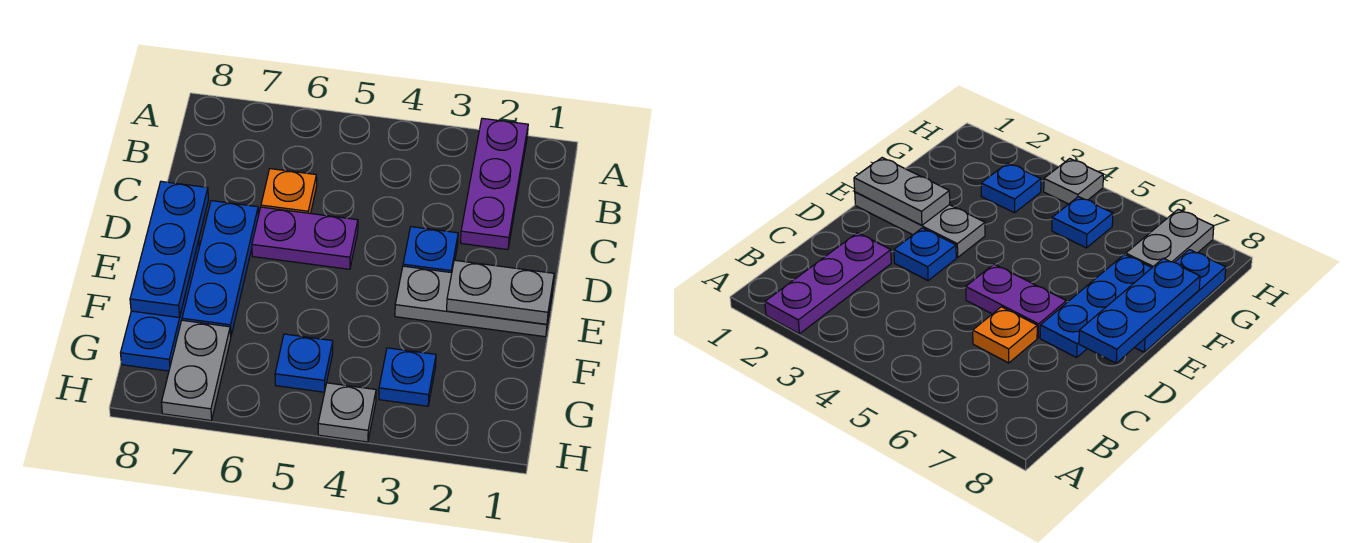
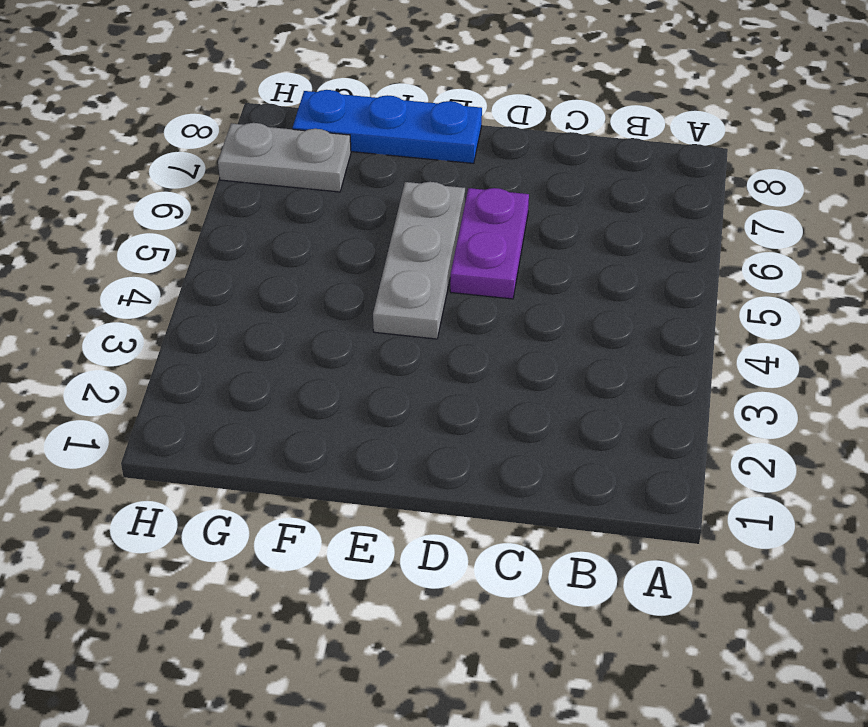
grey 1x3 plate [373,182,465,339] -> grey 1x3 plate moved to [395,266,553,337]
none -> purple 1x3 plate [461,118,528,250]
none -> orange 1x1 plate [261,169,317,213]
none -> blue 1x1 plate [403,227,458,273]

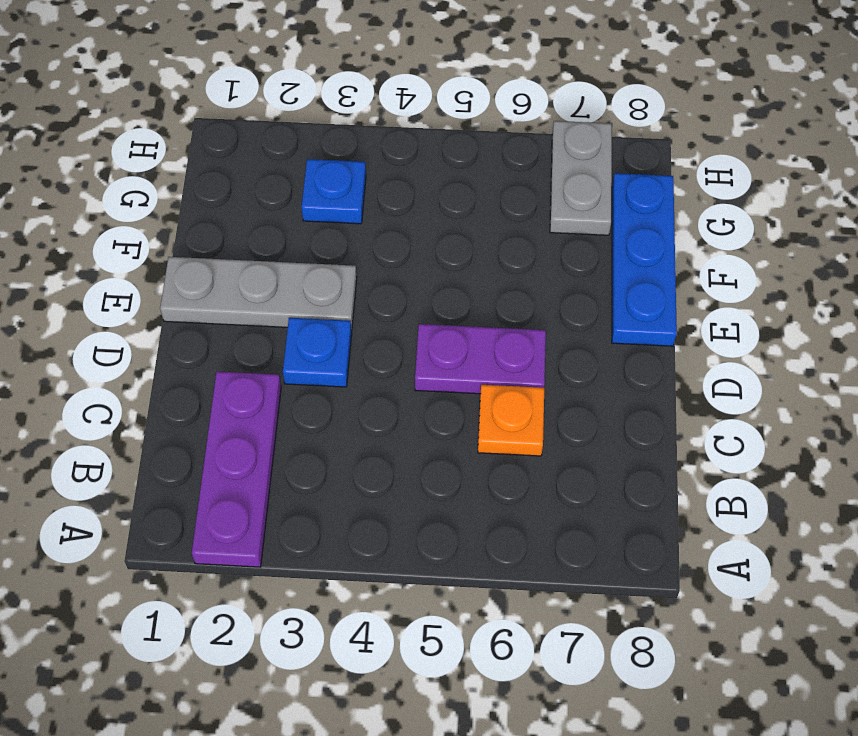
none -> blue 1x3 plate [182,201,258,335]
none -> blue 1x1 plate [275,334,333,392]
none -> grey 1x1 plate [318,383,376,442]

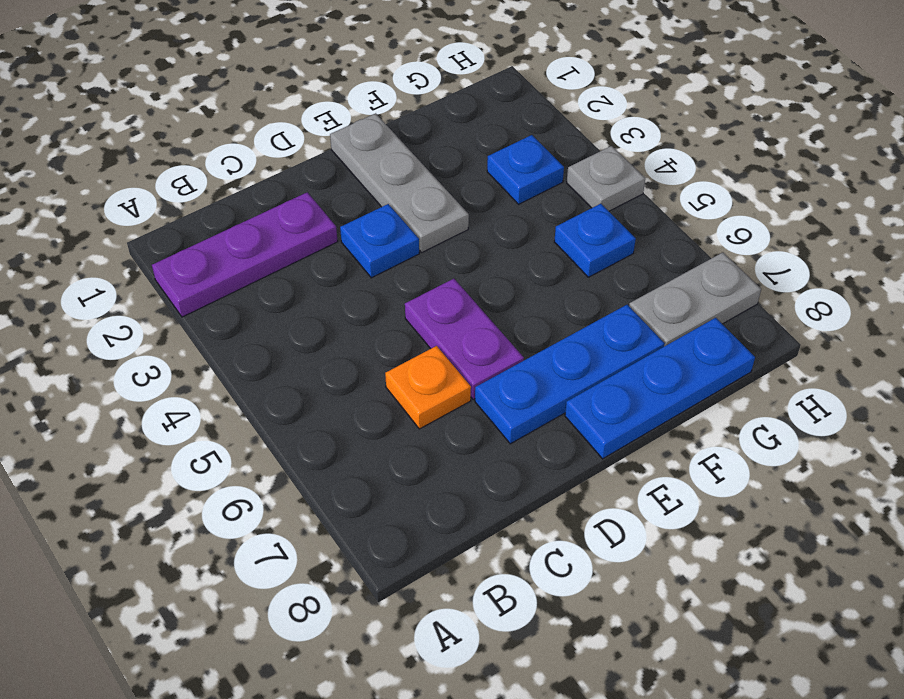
none -> blue 1x3 plate [130,181,208,318]
none -> grey 1x2 plate [447,260,554,324]

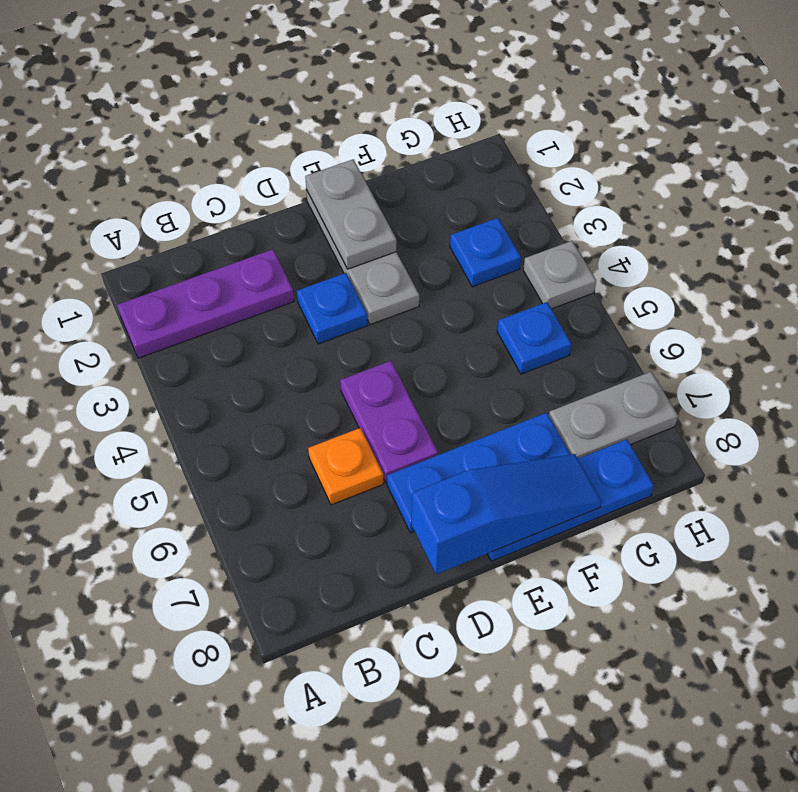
blue 1x3 slope [412,454,602,574] -> blue 1x3 plate [130,181,208,318]

